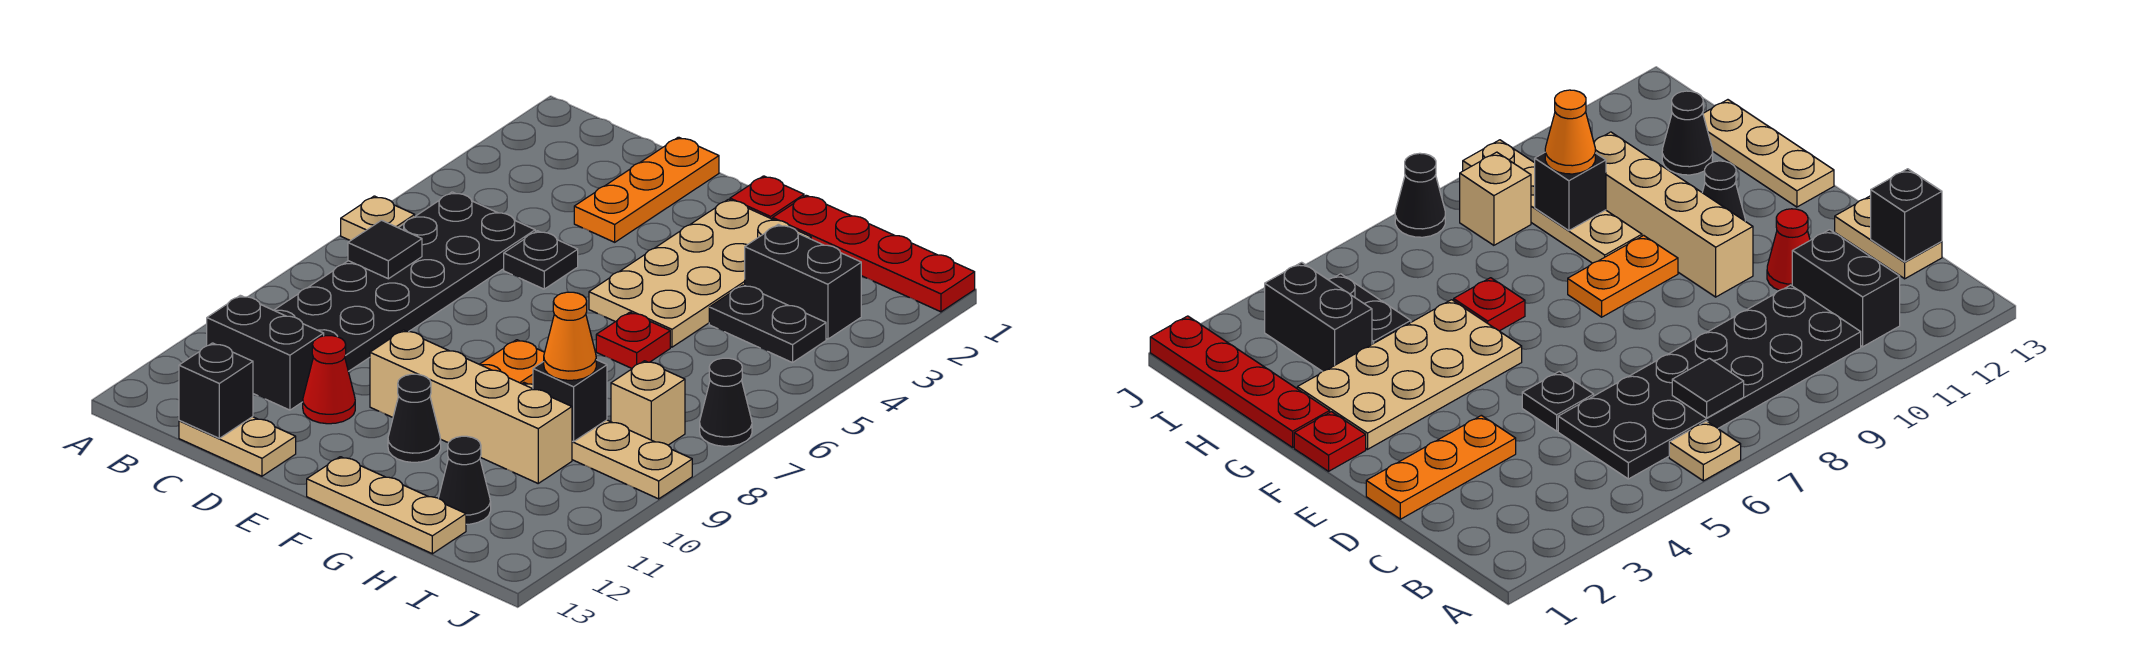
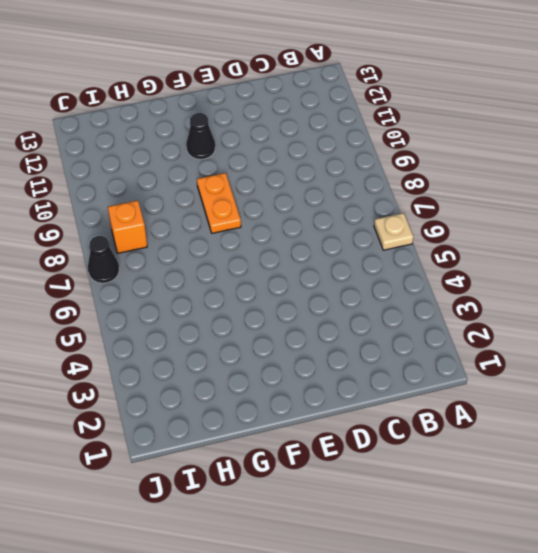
orange 1x1 brick [108,200,147,253] -> tan 1x1 brick [611,361,685,445]
none -> black 2x6 plate [274,192,535,371]
none -> black 1x2 brick [207,295,324,410]
none -> tan 1x2 plate [179,417,296,476]

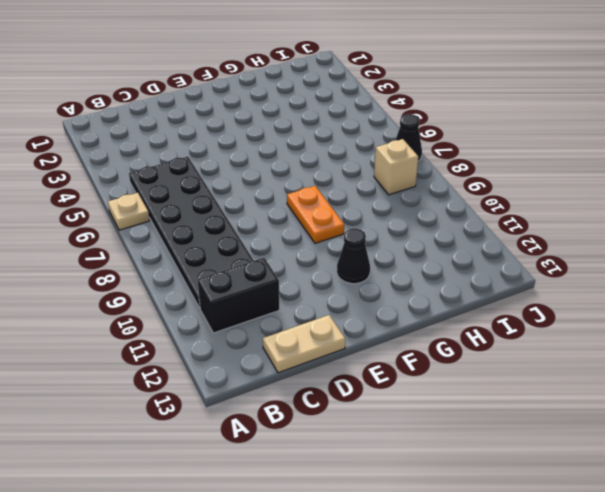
none -> orange 1x3 plate [574,137,719,242]
none -> black 1x1 plate [504,231,578,289]
none -> red 1x1 cone [303,336,355,424]

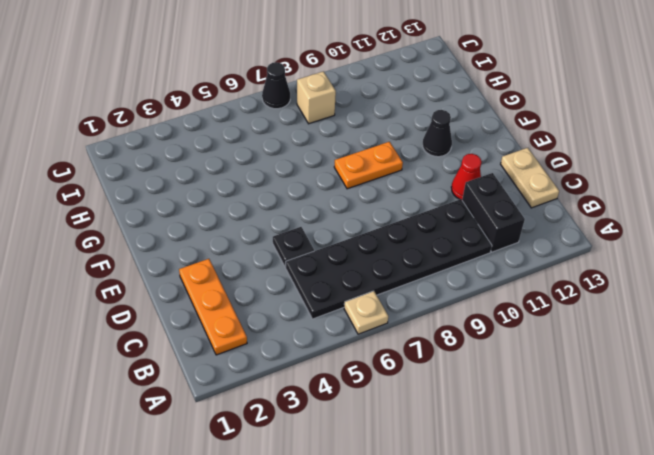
orange 1x3 plate [179,259,247,355] -> orange 1x3 plate turned to [574,137,719,242]
none -> tan 1x4 brick [370,330,572,483]
none -> red 1x1 plate [730,176,804,219]
none -> tan 2x4 plate [589,199,811,347]

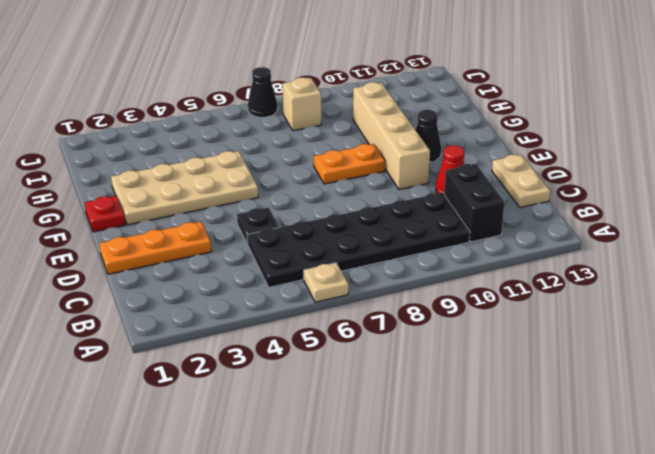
none -> tan 1x3 plate [307,457,466,554]
none -> red 1x4 plate [773,195,975,312]
none -> red 1x1 plate [596,312,670,368]

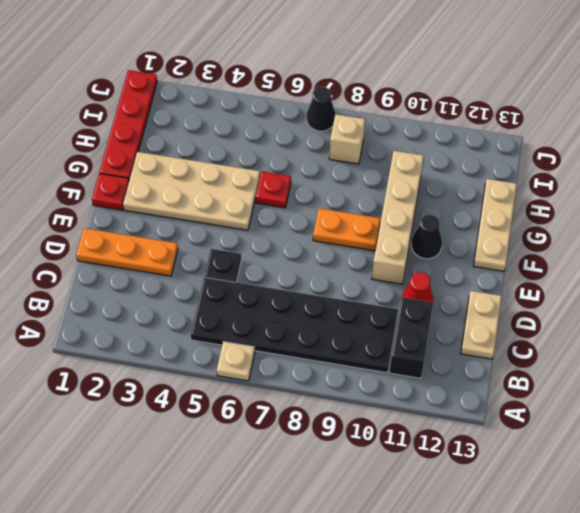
none -> tan 1x4 plate [522,383,692,499]
none -> black 1x2 brick [745,224,861,339]
none -> black 1x2 plate [709,285,826,363]

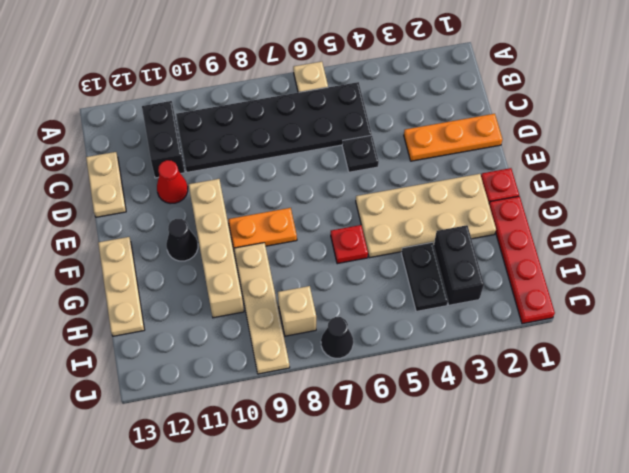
none -> black 1x1 cone [439,436,491,524]
none -> black 1x1 tile [348,220,422,279]
none -> black 1x1 brick [179,343,253,438]

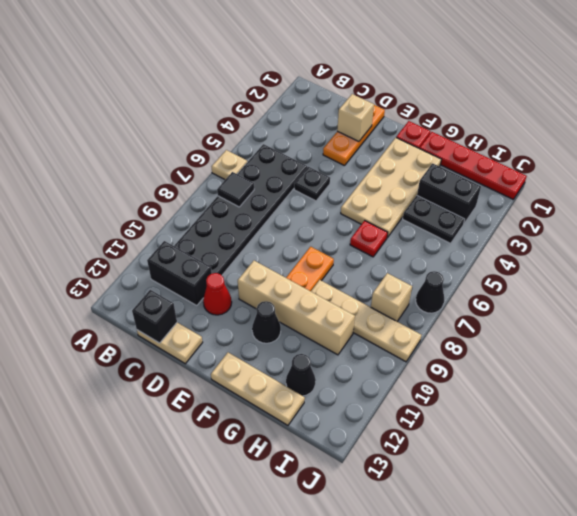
tan 1x1 brick [337,94,374,142] -> none
none -> black 1x1 brick [533,360,607,442]
none -> orange 1x1 cone [544,292,596,380]

